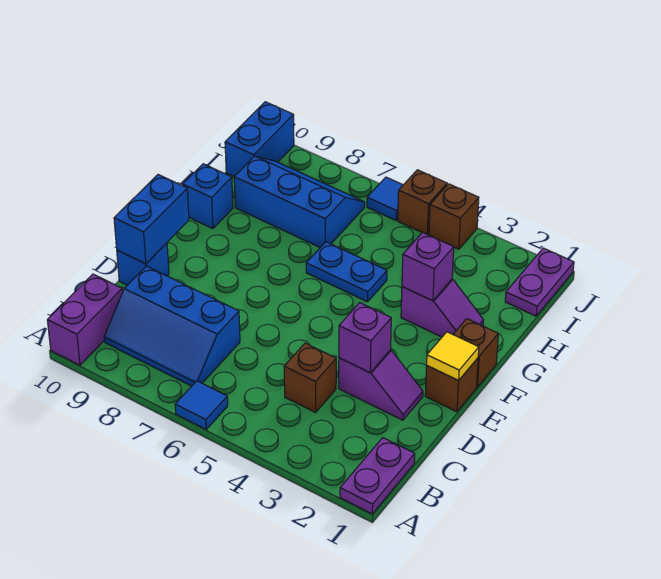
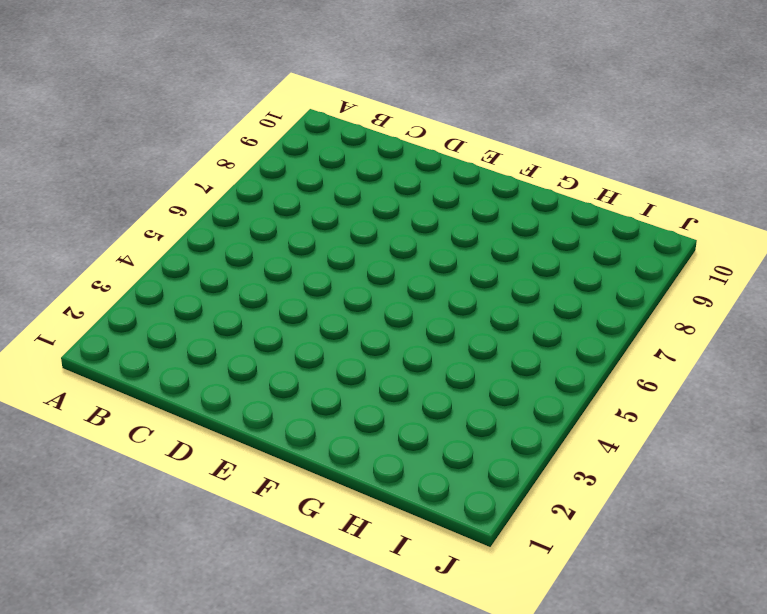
none -> purple 1x2 plate [340,438,415,514]
none -> blue 1x1 tile [175,381,228,429]
none -> purple 1x2 brick [47,274,123,365]

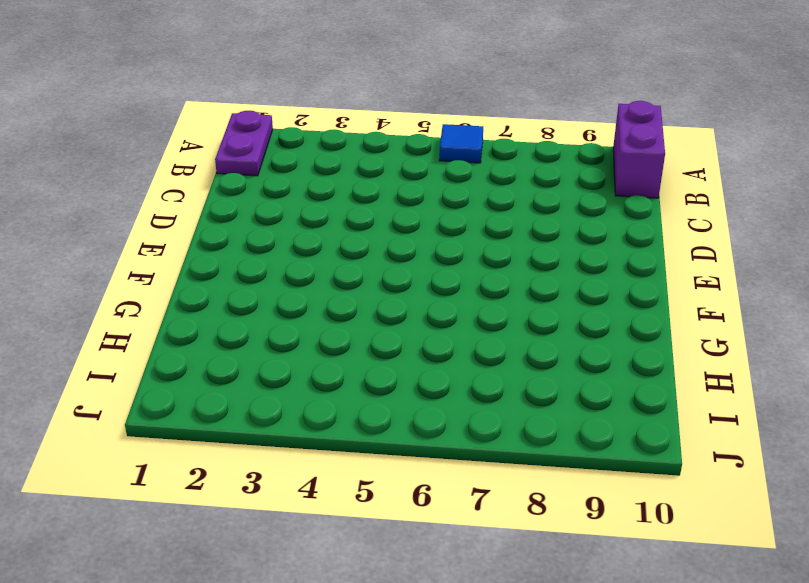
none -> blue 2x3 slope [104,266,240,386]
none -> brown 1x1 brick [284,343,336,412]
none -> purple 1x2 slope [339,350,423,420]

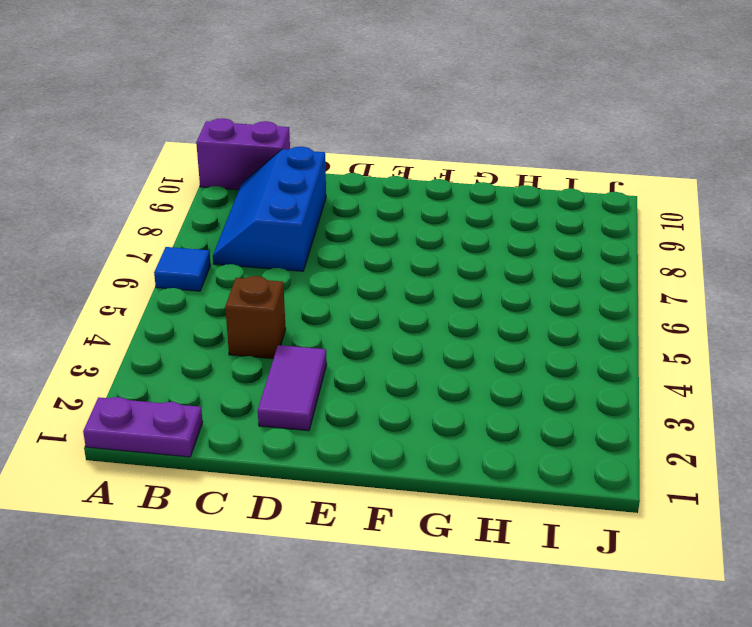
purple 1x2 tile [258,345,327,431] -> purple 1x2 slope [339,350,423,420]
none -> blue 1x1 brick [117,243,169,285]
none -> brown 1x1 brick [425,358,478,412]
none -> brown 1x1 brick [453,319,498,387]

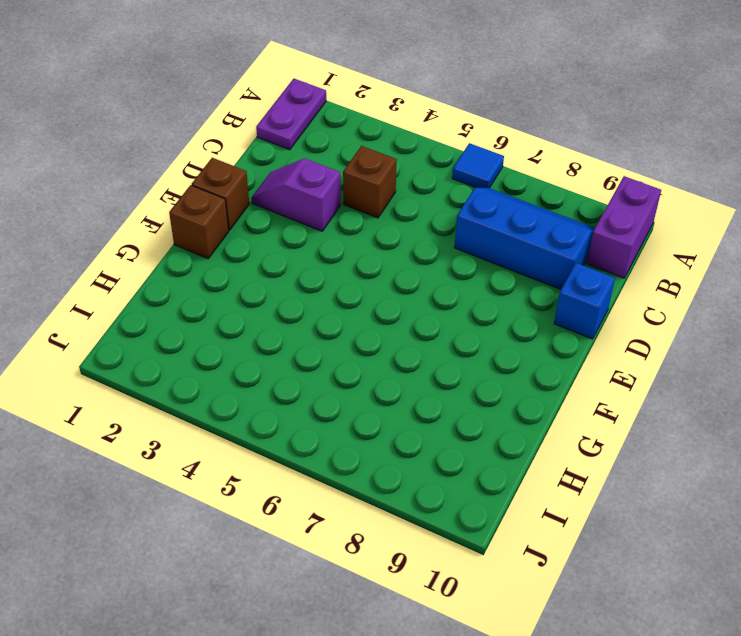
none -> purple 1x2 slope [401,279,484,337]
none -> blue 1x2 plate [306,242,387,302]
none -> blue 1x1 brick [183,164,233,229]

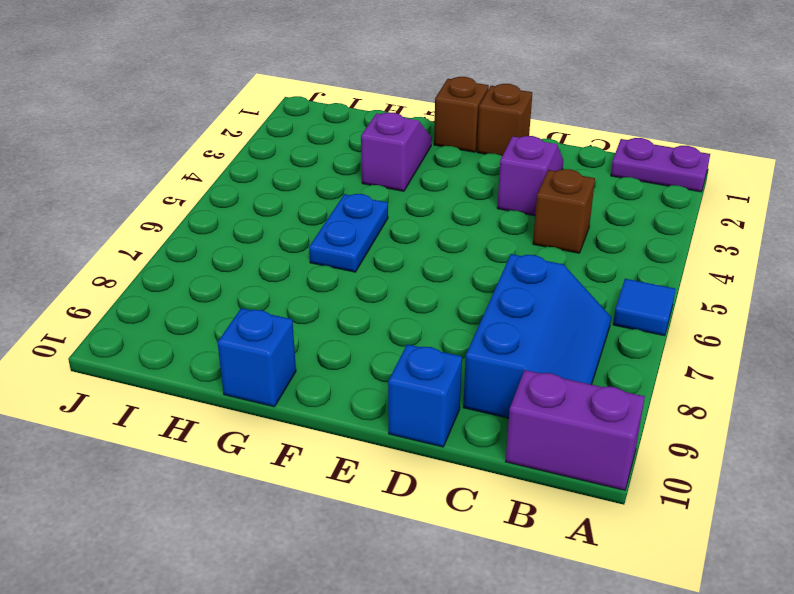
none -> blue 2x3 slope [234,156,365,247]
none -> purple 1x2 plate [505,248,574,316]
none -> blue 1x2 brick [225,102,294,176]

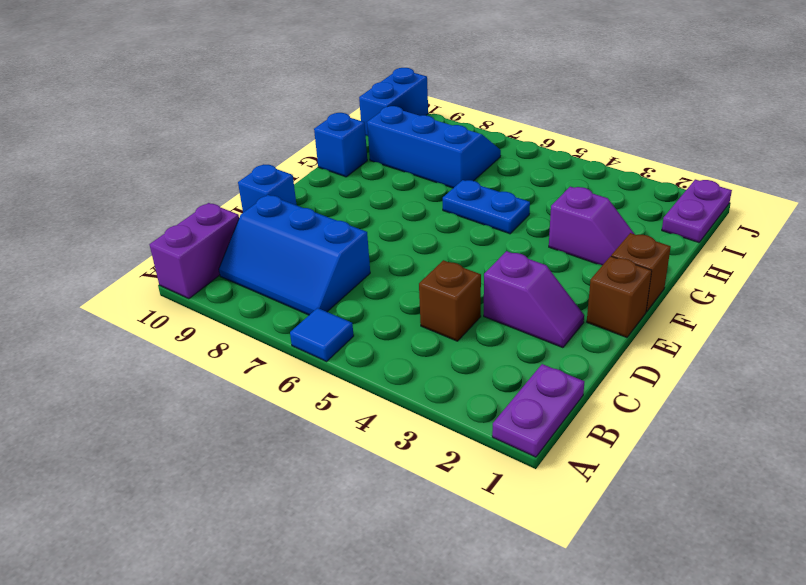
none -> brown 1x1 brick [429,184,479,249]
none -> brown 1x1 brick [398,170,447,235]
none -> blue 1x1 tile [367,177,403,220]

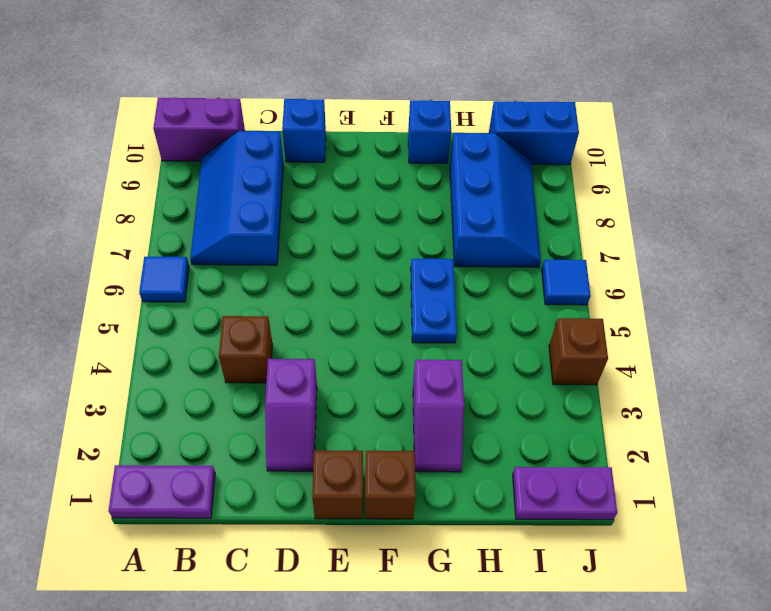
none -> brown 1x1 brick [398,170,447,235]
none -> purple 1x1 brick [339,303,391,373]
none -> blue 1x2 brick [114,175,189,264]

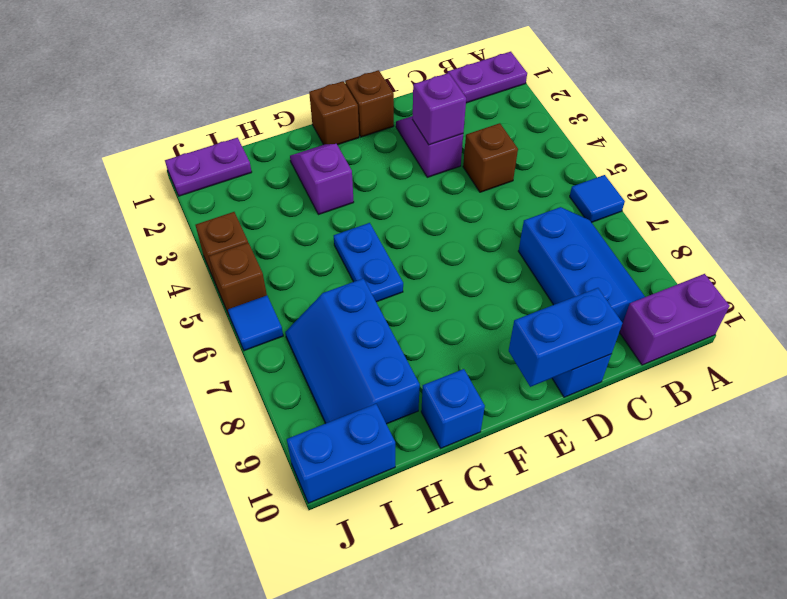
none -> yellow 1x1 tile [427,332,479,380]
none -> purple 1x1 brick [402,233,454,301]

